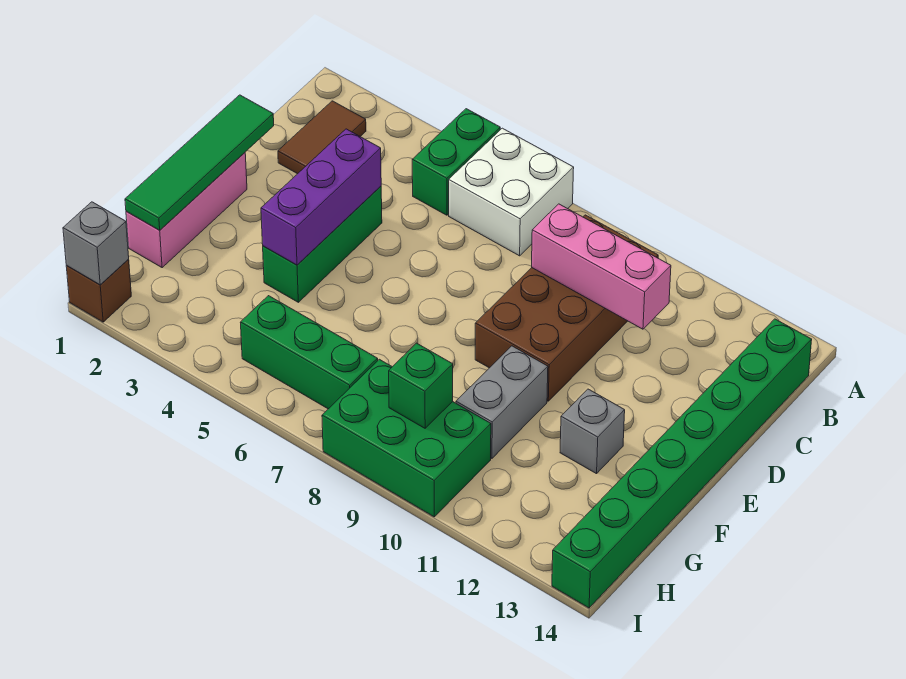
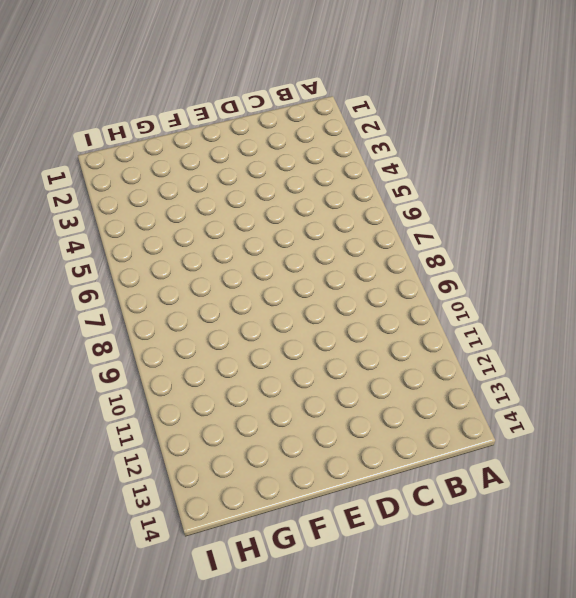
none -> green 1x2 brick [412,109,500,215]
none -> white 2x2 brick [449,128,574,256]
none -> brown 1x2 tile [278,101,366,174]

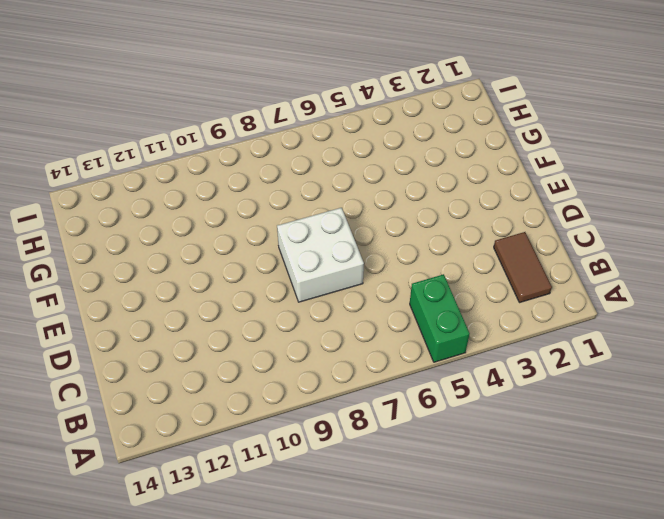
white 2x2 brick [277,208,364,302] -> white 2x2 brick moved to [449,128,574,256]
none -> brown 2x4 brick [475,215,658,401]
none -> green 1x8 brick [552,319,812,608]
none -> green 1x3 brick [263,186,382,302]

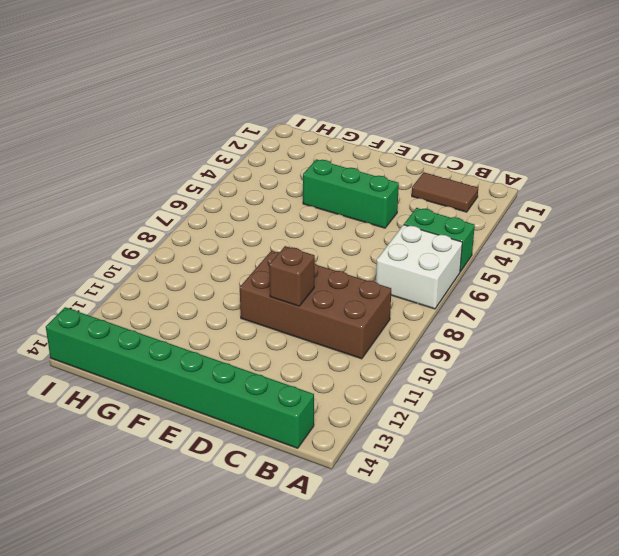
brown 1x1 brick [269,246,315,306] -> brown 1x1 brick moved to [66,259,131,322]
none -> pink 1x3 brick [126,153,247,267]
none -> grey 1x2 brick [456,346,548,458]
none -> grey 1x1 brick [560,389,625,474]

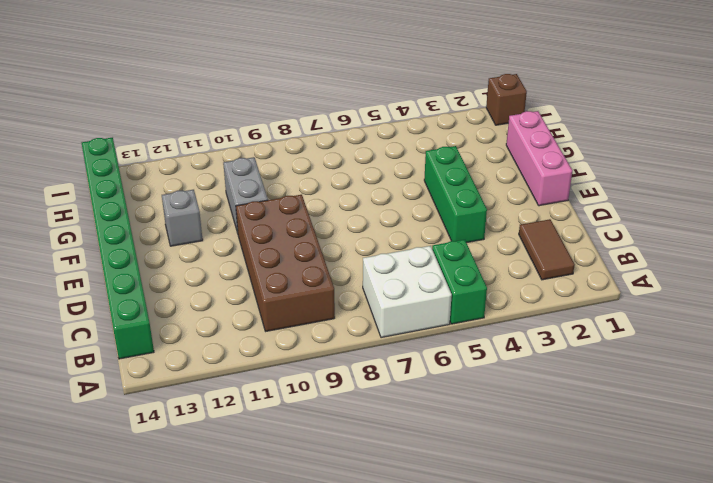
none -> green 1x3 brick [240,296,378,409]
none -> green 2x3 brick [322,359,491,517]
none -> pink 1x3 brick [532,204,671,329]

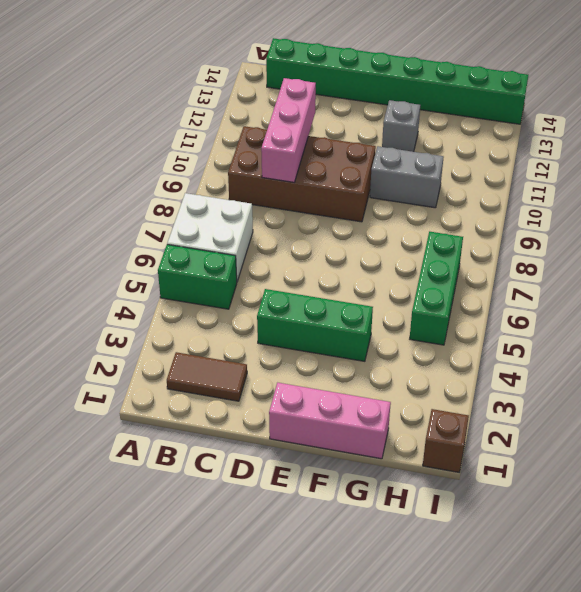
none -> green 2x3 brick [322,359,491,517]
none -> green 1x4 tile [125,95,274,230]
none -> purple 1x3 brick [261,129,381,265]

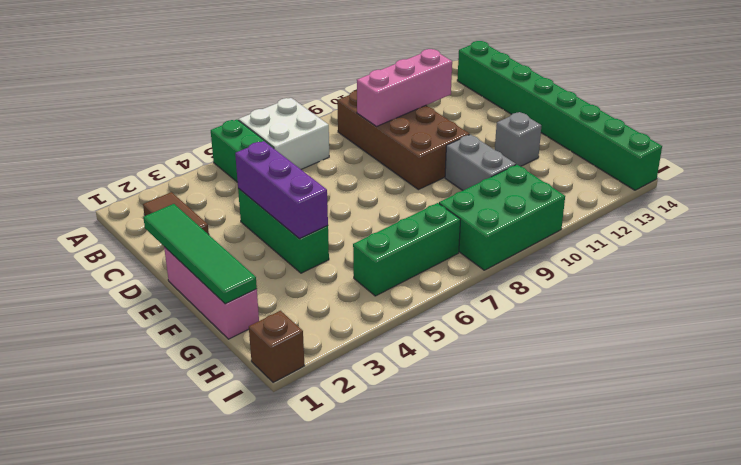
none -> green 1x1 brick [389,343,453,428]
none -> grey 1x1 brick [63,202,129,285]

